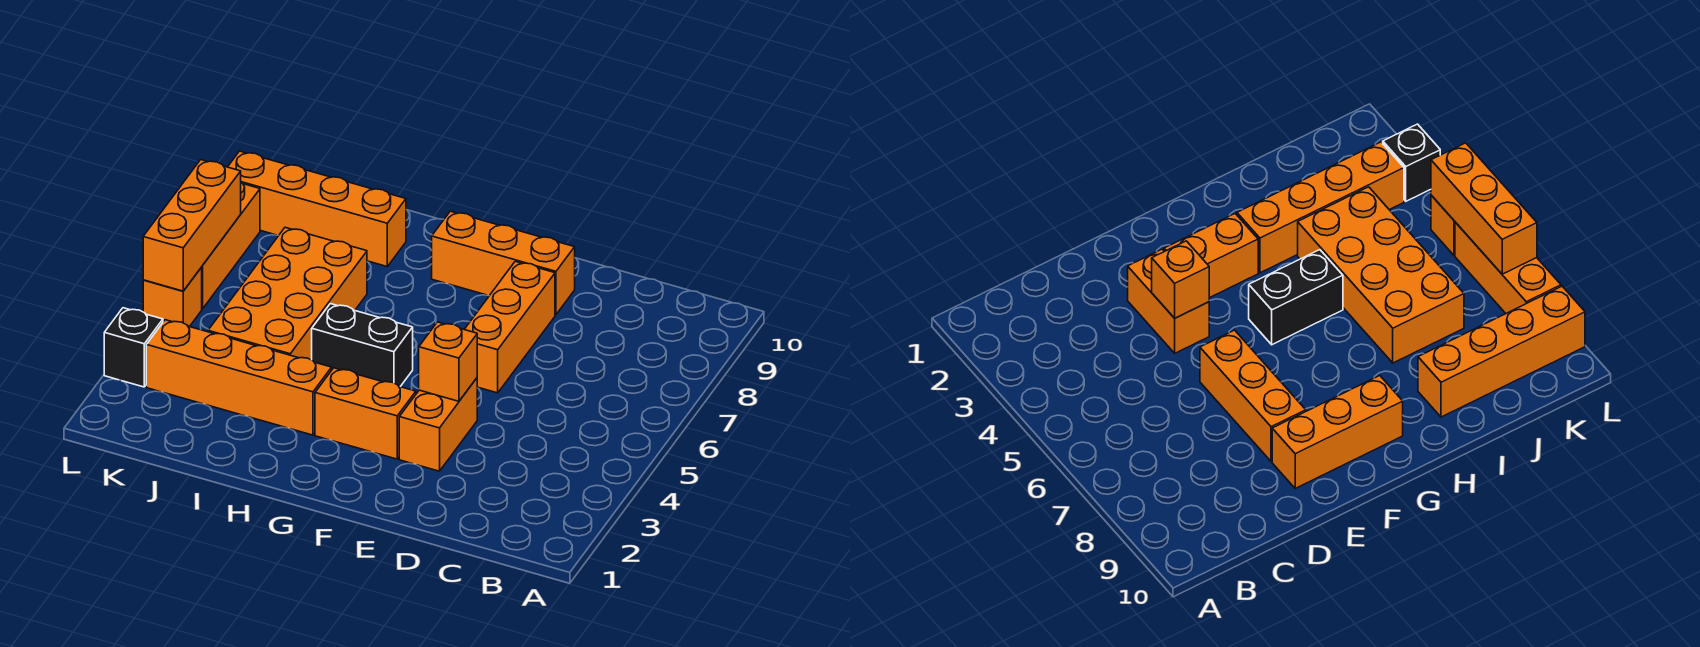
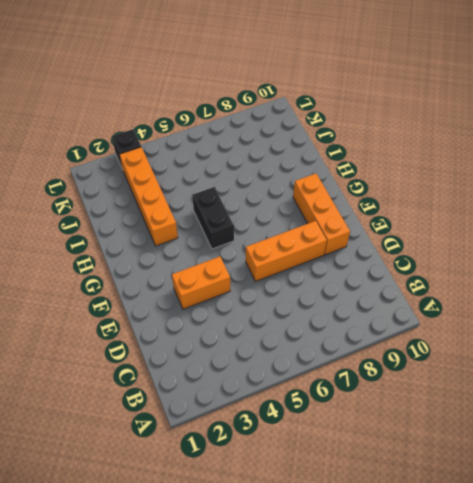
none -> orange 1x2 brick [315,368,416,459]
none -> orange 2x4 brick [208,227,367,360]
none -> orange 1x4 brick [228,151,406,266]

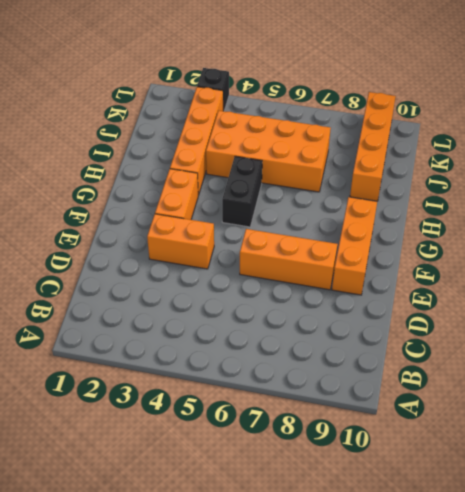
none -> orange 1x1 brick [143,267,202,327]
none -> orange 1x3 brick [202,182,260,309]
none -> orange 1x1 brick [419,322,477,401]

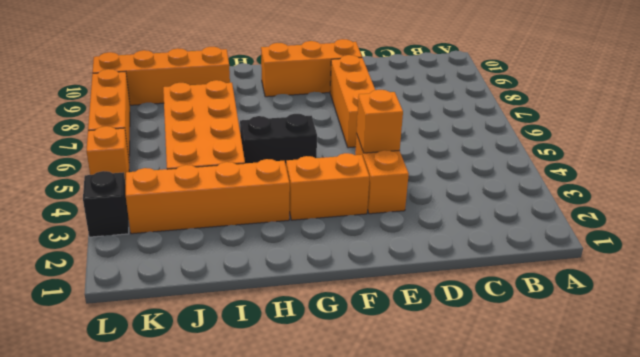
none -> orange 1x3 brick [143,160,241,291]

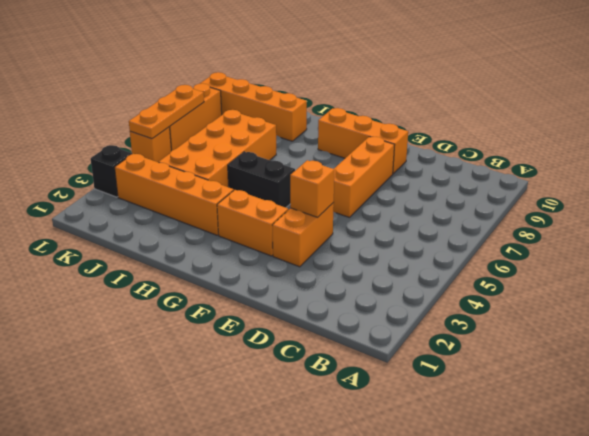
orange 1x3 plate [129,85,204,139] -> orange 1x3 brick [143,160,241,291]

